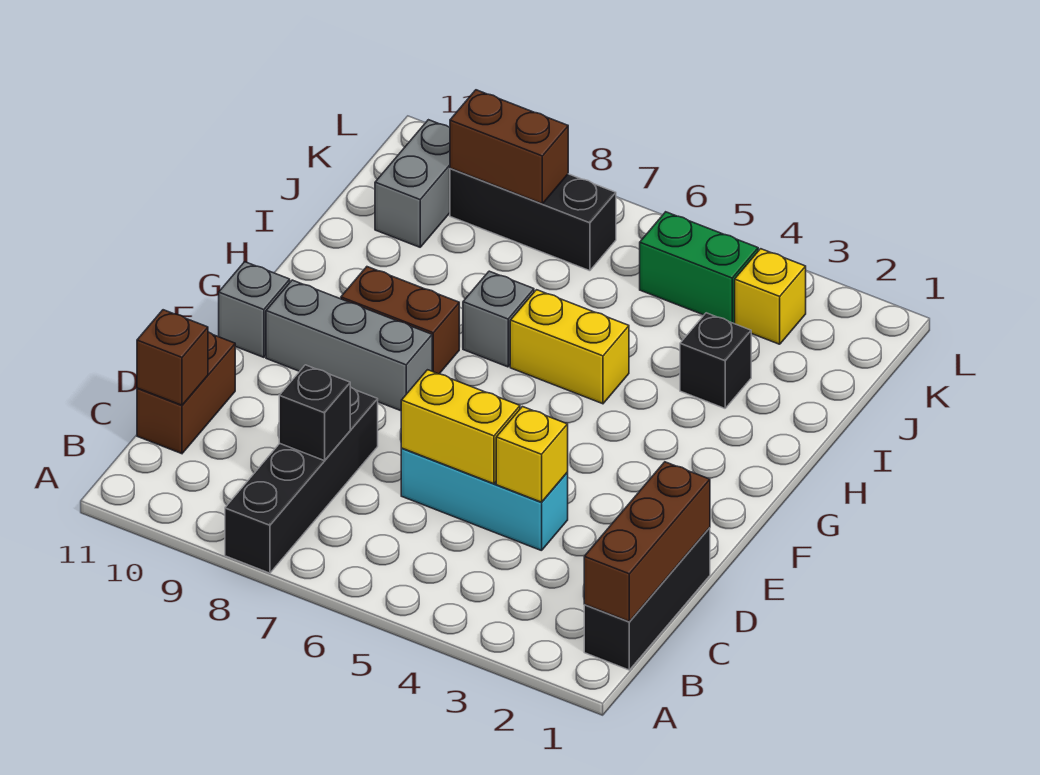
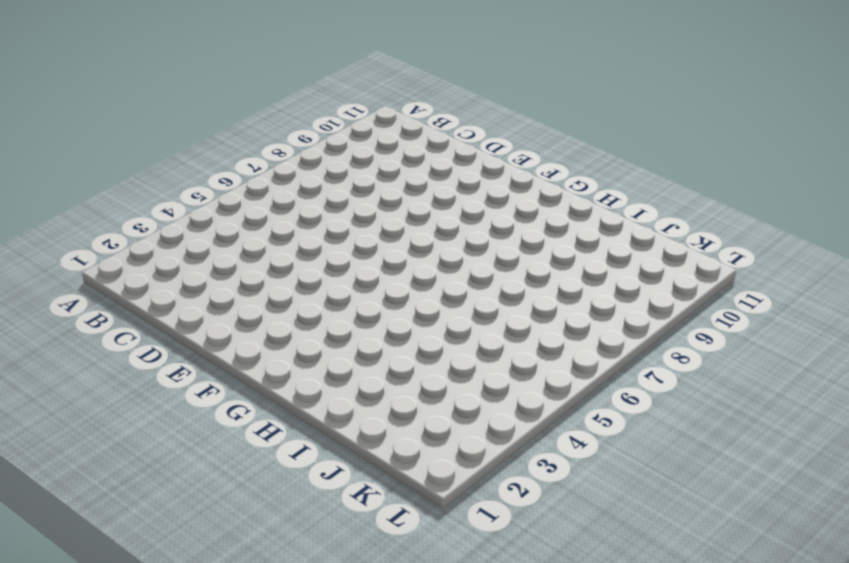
none -> black 1x4 brick [225,387,378,573]
none -> black 1x3 brick [584,528,710,670]
none -> brown 1x2 brick [137,332,235,454]

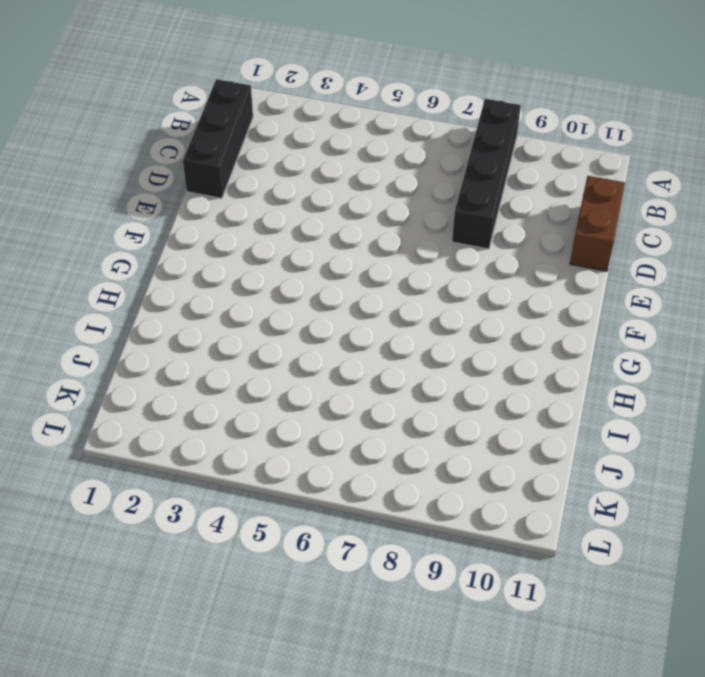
none -> cyan 1x3 brick [401,448,568,551]
none -> grey 1x3 brick [266,280,432,411]
none -> grey 1x1 brick [219,262,290,357]

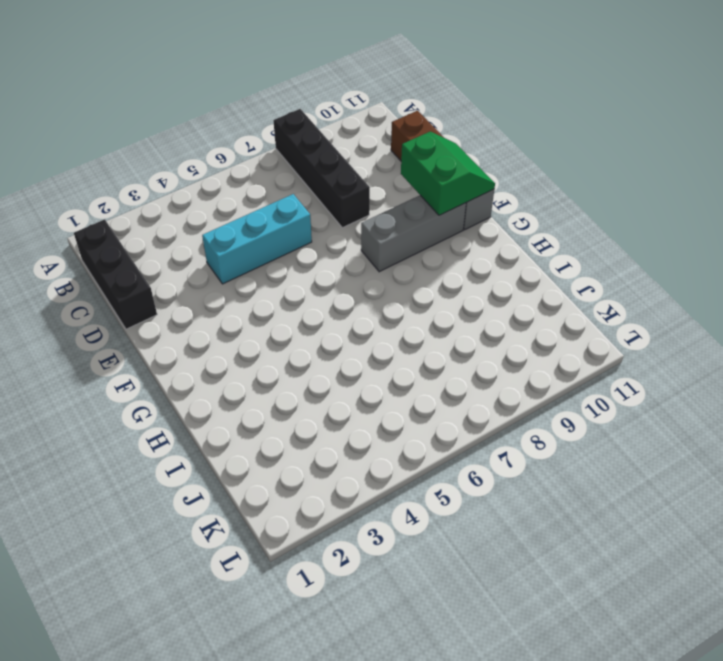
green 2x2 slope [401,131,495,215] -> none
none -> brown 1x2 brick [341,267,459,374]
none -> yellow 1x2 brick [510,290,629,404]
none -> grey 1x1 brick [463,271,534,367]

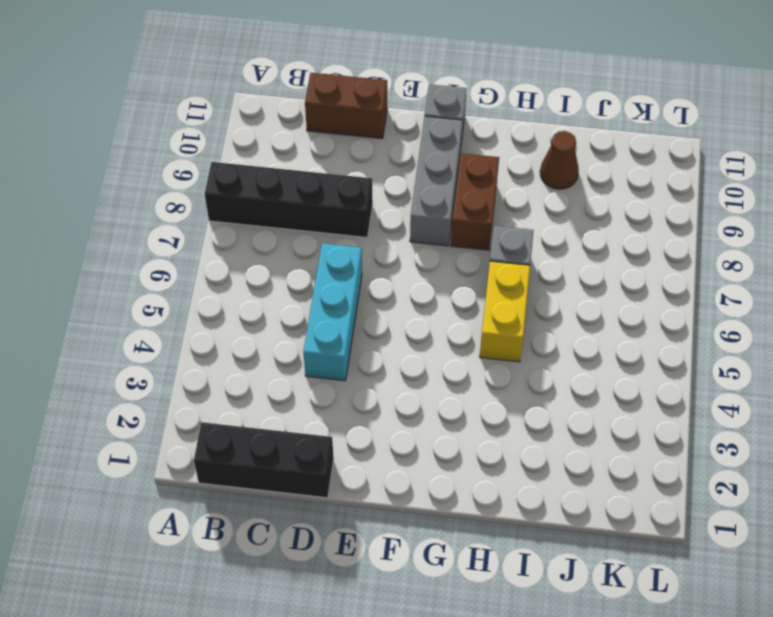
brown 1x1 cone [540,131,579,189] -> none
none -> black 1x1 brick [680,313,751,408]
none -> grey 1x2 brick [375,120,450,247]
none -> yellow 1x1 brick [735,249,806,344]

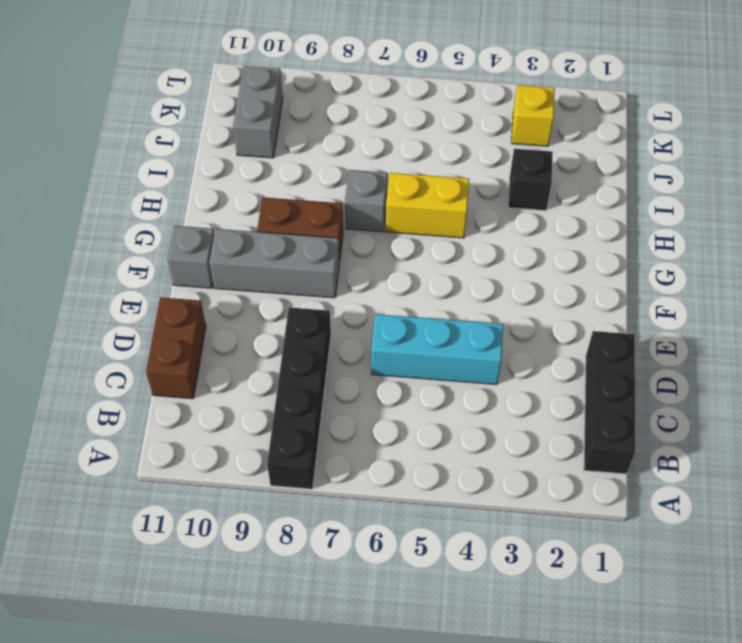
none -> green 1x2 brick [640,212,758,324]
none -> black 1x3 brick [450,168,616,271]
none -> brown 1x3 brick [584,462,710,621]

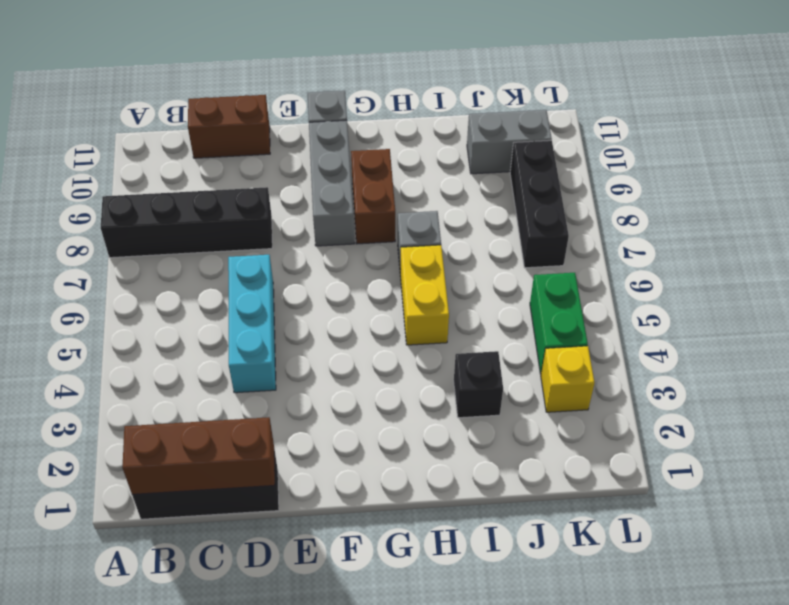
none -> black 1x1 brick [279,365,350,461]
none -> brown 1x1 brick [137,310,208,405]
none -> yellow 1x1 brick [496,407,568,502]

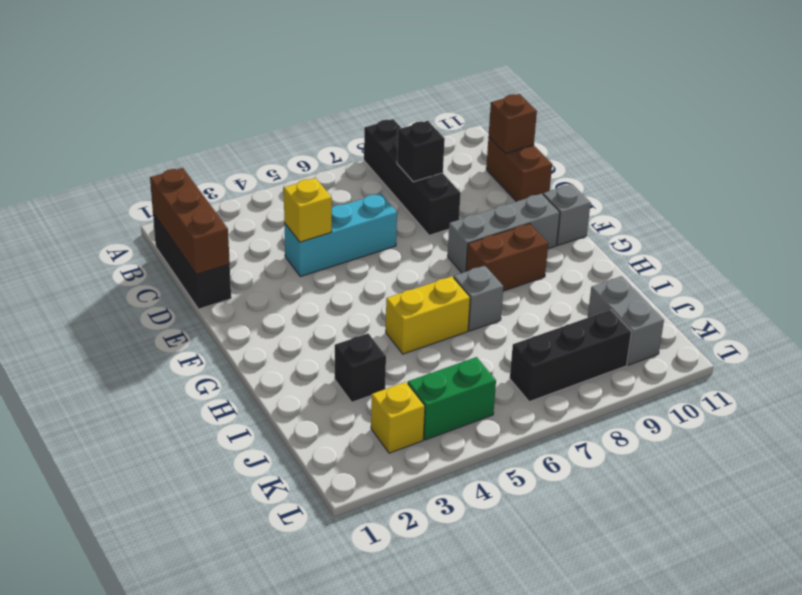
none -> yellow 1x2 brick [401,370,520,484]
none -> brown 1x2 brick [450,90,568,204]

